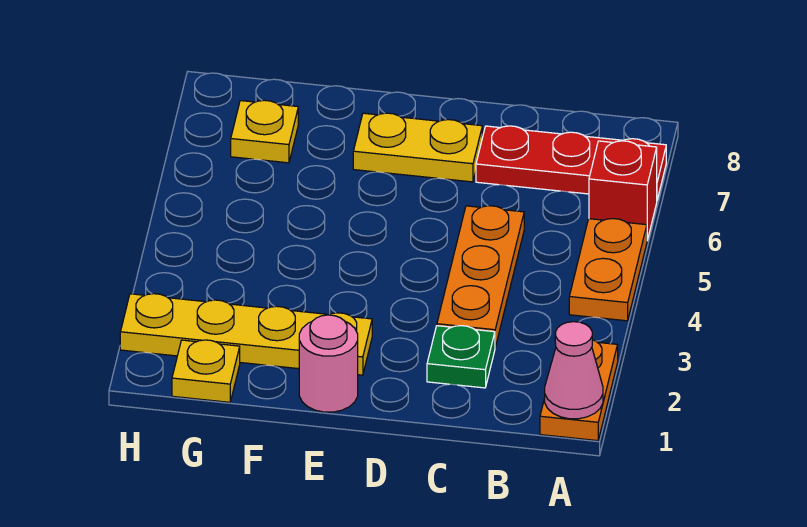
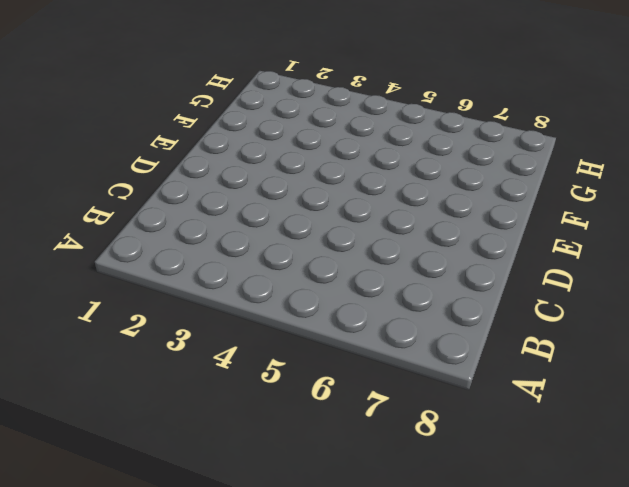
none -> orange 1x2 plate [540,340,618,441]
none -> orange 1x2 plate [569,219,647,321]
none -> red 1x1 brick [589,141,657,240]

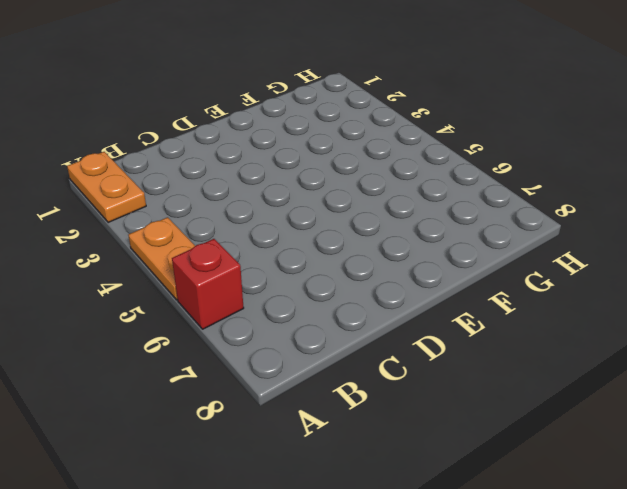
none -> red 1x3 plate [476,126,666,200]
none -> green 1x1 plate [427,326,495,388]
none -> orange 1x3 plate [437,206,524,347]

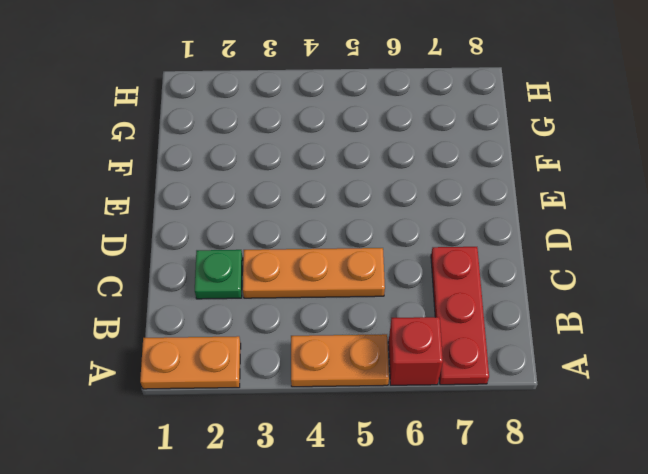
none -> yellow 1x2 plate [353,113,482,182]
none -> pink 1x1 round brick [299,315,358,412]
none -> yellow 1x4 plate [120,294,372,375]

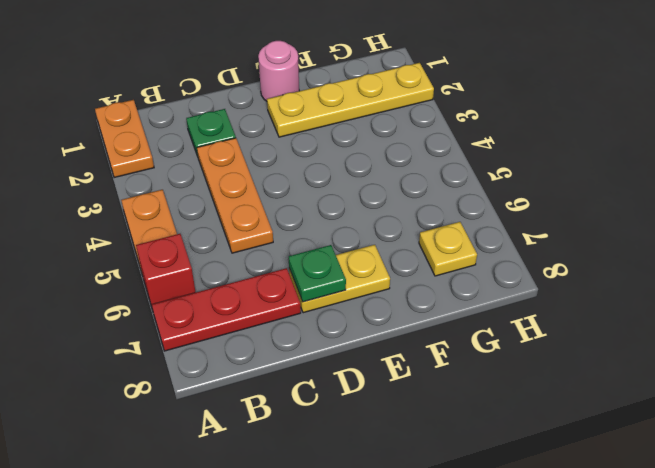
green 1x1 plate [289,245,346,302] -> none
none -> yellow 1x1 plate [172,340,240,402]
none -> pink 1x1 cone [545,322,603,419]

